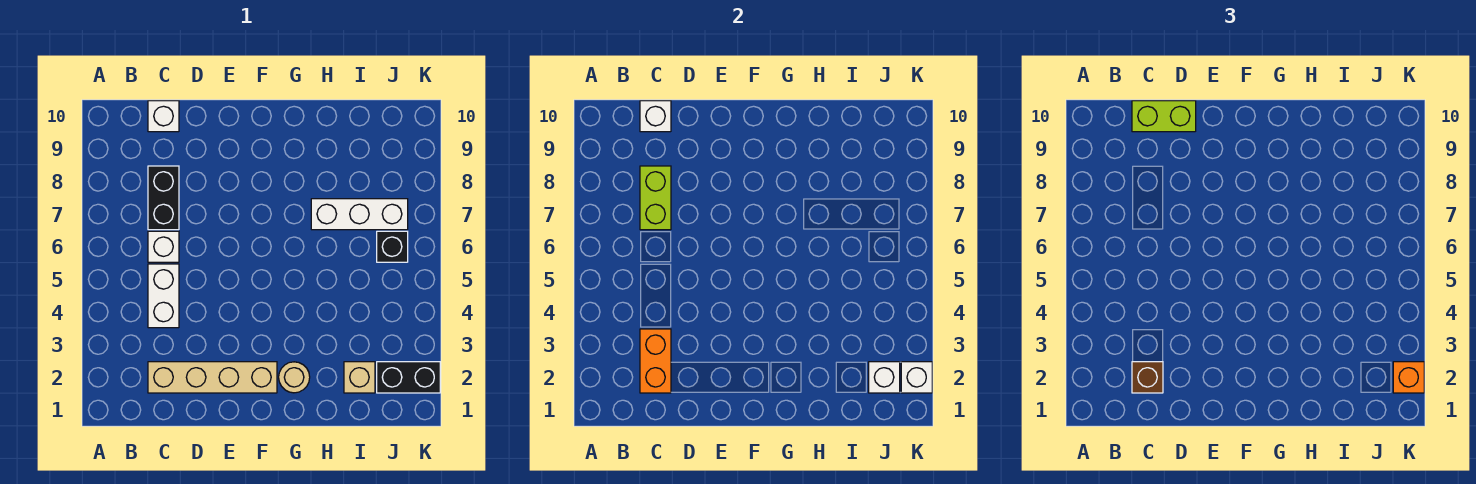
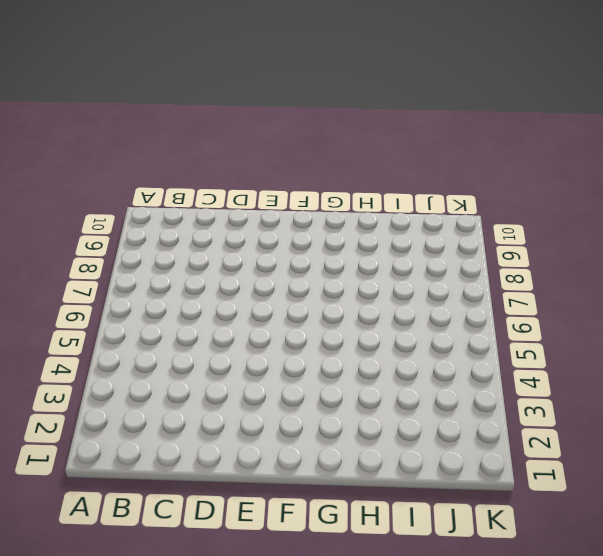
none -> tan 1x4 brick [148,362,277,393]
none -> white 1x2 brick [148,264,179,328]
none -> white 1x1 brick [148,231,179,262]

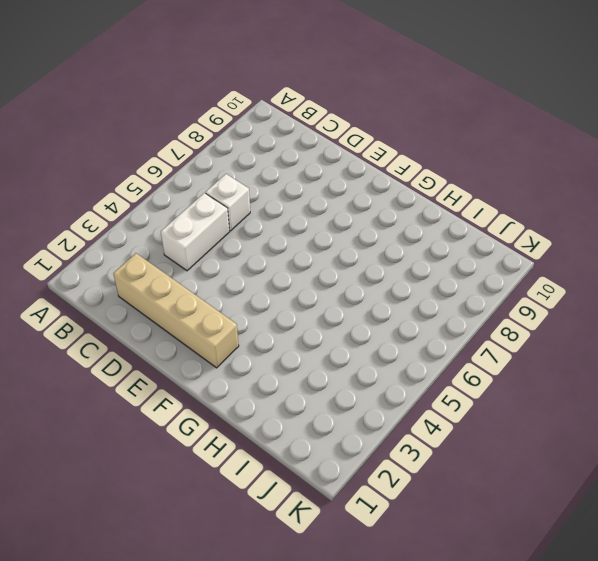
none -> black 1x2 brick [148,166,179,230]
none -> white 1x1 brick [148,101,179,132]
none -> tan 1x1 round brick [279,362,310,393]

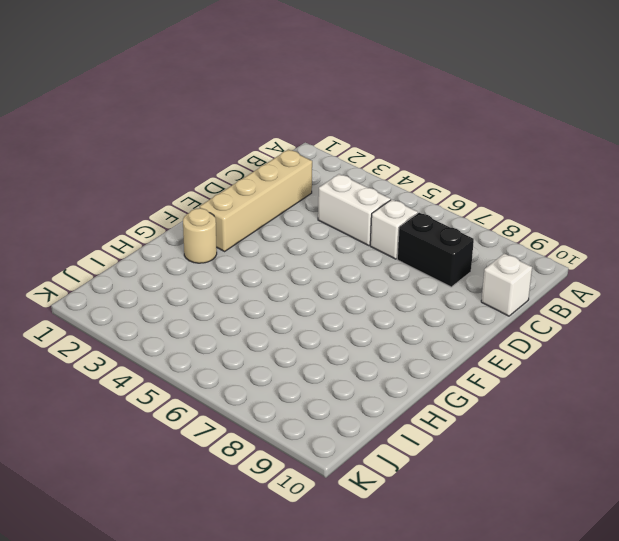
none -> white 1x3 brick [311,199,408,230]
none -> tan 1x1 brick [344,362,375,393]
none -> black 1x2 brick [377,362,440,393]

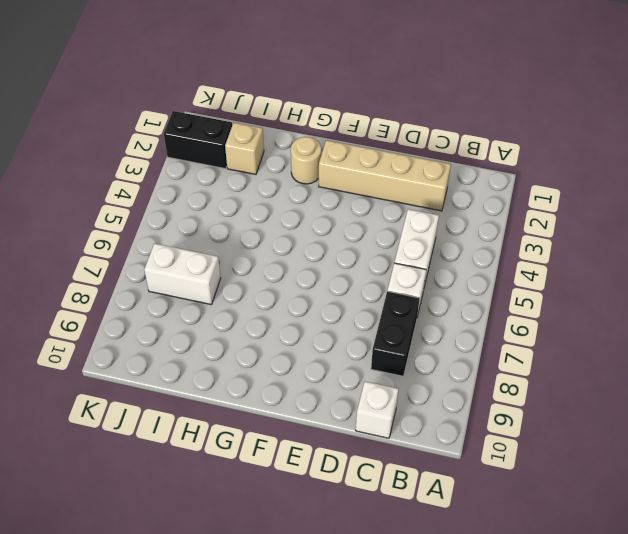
white 1x2 brick [144,243,221,305] -> white 1x3 brick [311,199,408,230]
none -> black 1x1 brick [377,231,408,262]
none -> orange 1x2 brick [640,329,671,393]
none -> lime 1x2 brick [640,166,671,230]

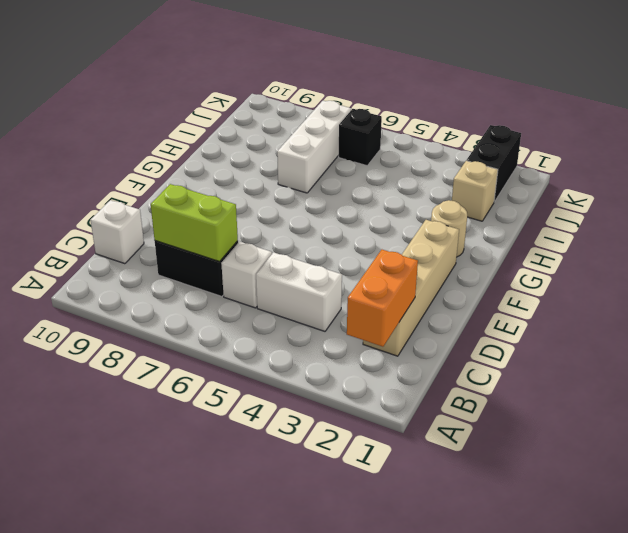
orange 1x2 brick [347,250,418,347] -> orange 1x2 brick turned to [640,329,671,393]
none -> white 1x1 brick [640,101,671,132]
none -> white 1x1 brick [869,362,900,393]
none -> white 1x1 brick [901,362,932,393]

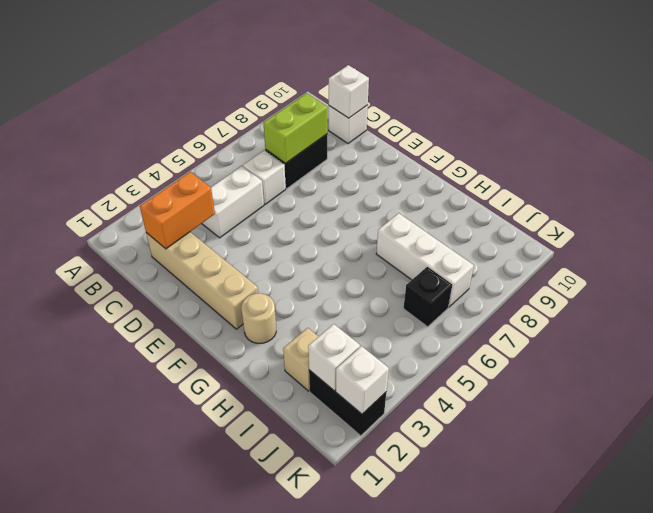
none -> brown 1x1 brick [1132,362,1163,393]
none -> lime 1x2 brick [1132,101,1196,132]
none -> orange 1x1 brick [1393,362,1424,393]

